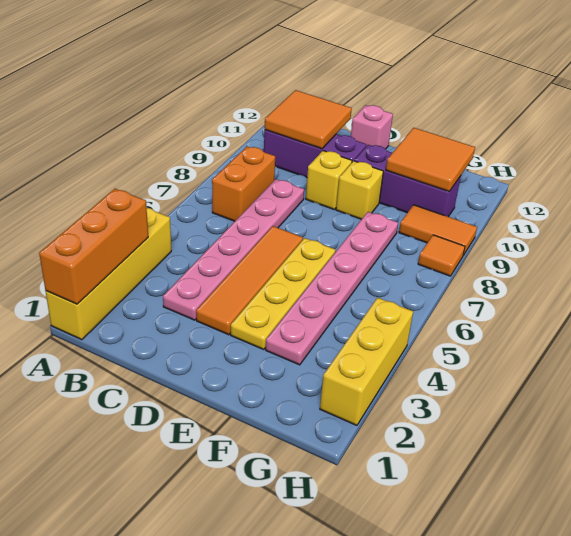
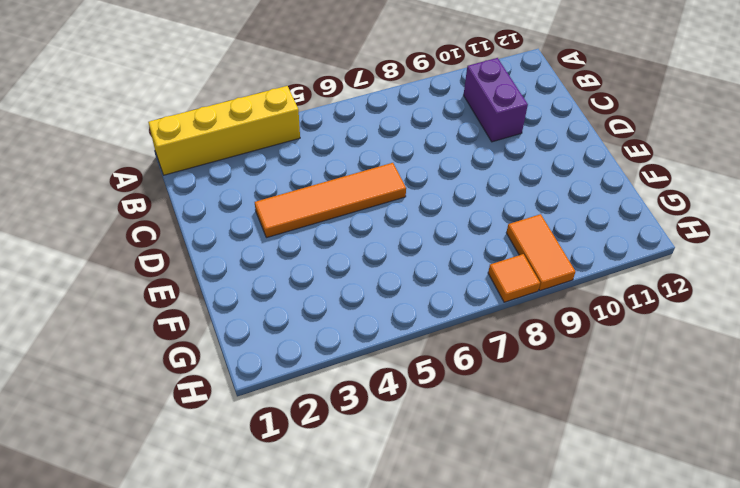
purple 1x2 brick [464,58,528,142] -> purple 1x3 brick [264,130,366,178]
none -> orange 1x2 brick [212,146,275,221]
none -> pink 1x6 plate [163,179,304,320]
none -> yellow 1x1 brick [306,151,352,210]

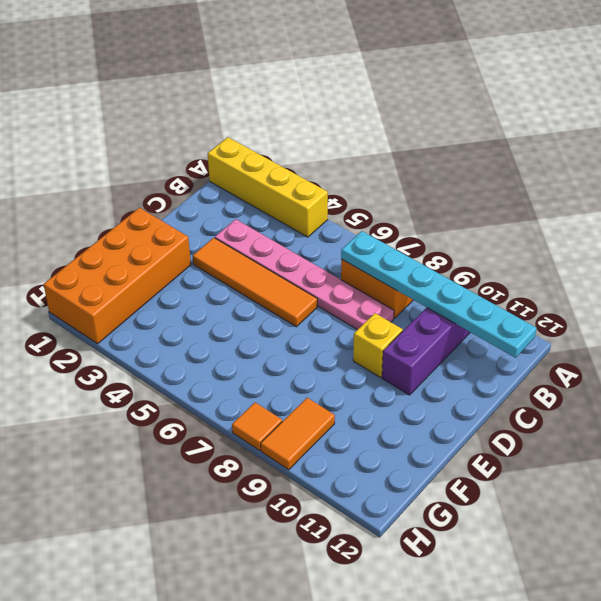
cyan 1x6 plate [341,231,536,358] -> orange 2x2 tile [265,90,352,149]
orange 2x4 brick [44,208,191,344] -> yellow 1x3 brick [320,297,413,425]
none -> pink 1x1 brick [351,105,393,149]
none -> yellow 1x4 plate [231,238,335,350]
none -> yellow 1x1 brick [336,161,383,219]

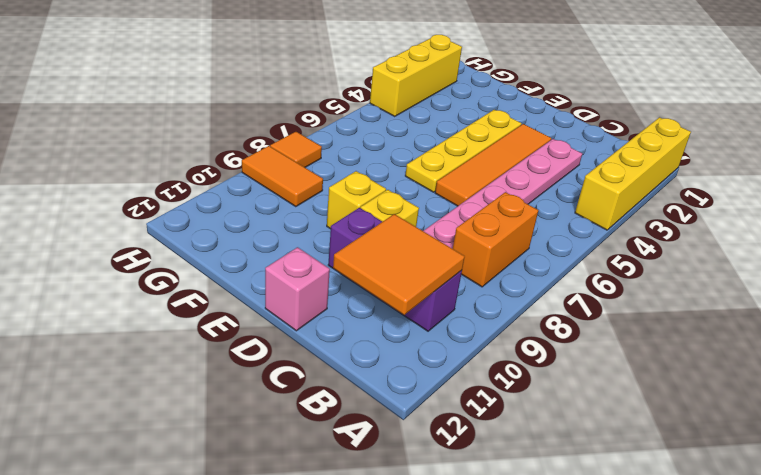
none -> purple 1x3 brick [354,145,461,217]
none -> pink 1x6 plate [266,212,398,365]
none -> orange 1x3 brick [39,189,148,304]

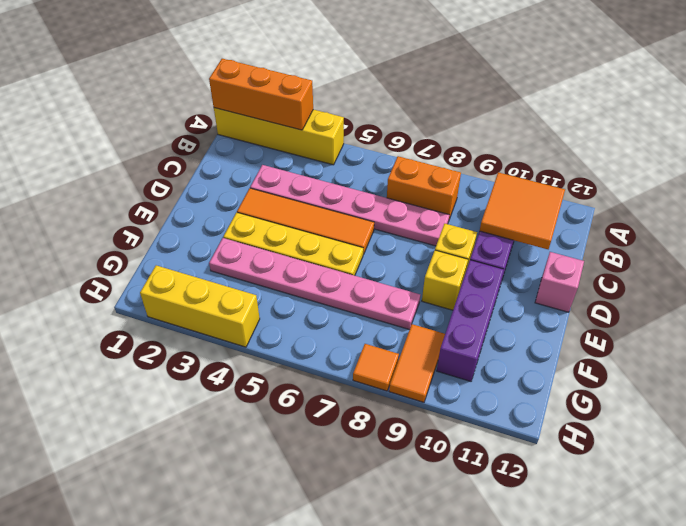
none -> orange 2x2 tile [386,128,475,191]

